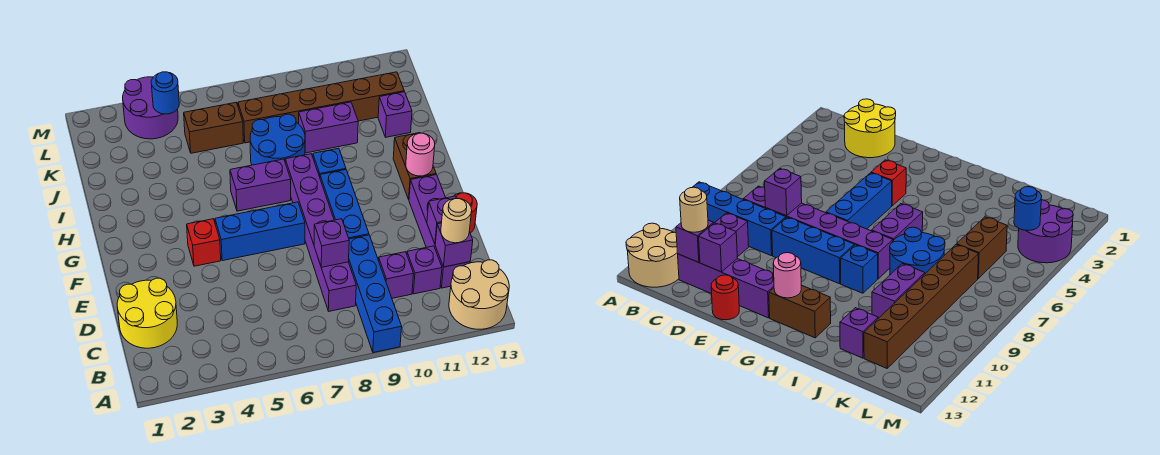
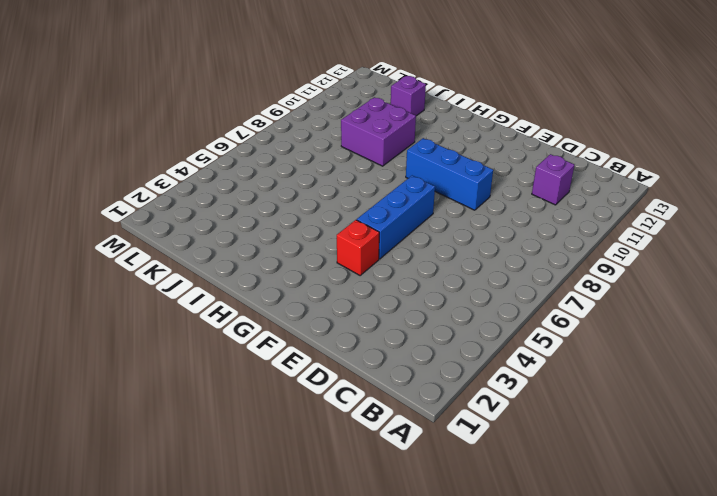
purple 2x2 brick [341,97,416,166] -> purple 1x2 brick [299,102,358,153]
none -> blue 1x4 brick [349,235,402,353]
none -> tan 2x2 round brick [449,260,509,329]
none -> yellow 2x2 round brick [117,278,177,348]

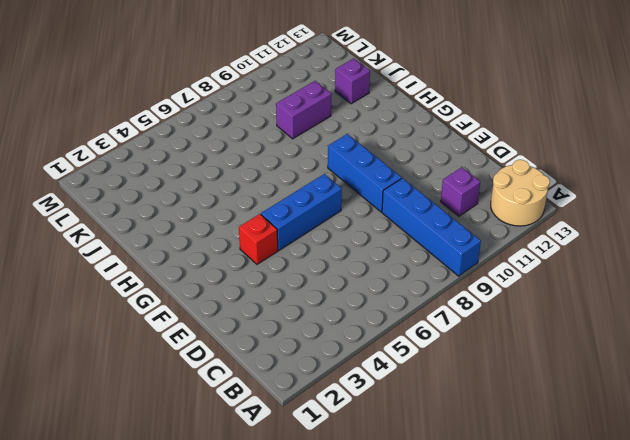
none -> yellow 2x2 round brick [117,278,177,348]
none -> purple 1x6 brick [285,154,356,311]
none -> purple 1x1 brick [379,252,414,298]

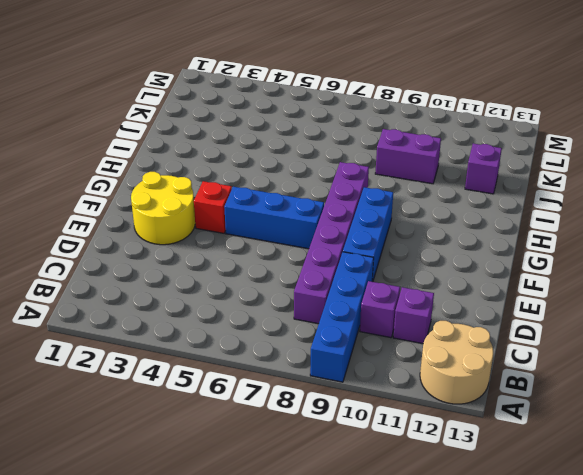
yellow 2x2 round brick [131,172,195,245] -> yellow 2x2 round brick moved to [117,278,177,348]
none -> purple 1x4 brick [409,175,470,288]
none -> red 1x1 round brick [454,193,477,233]
none -> brown 1x2 brick [393,133,436,199]

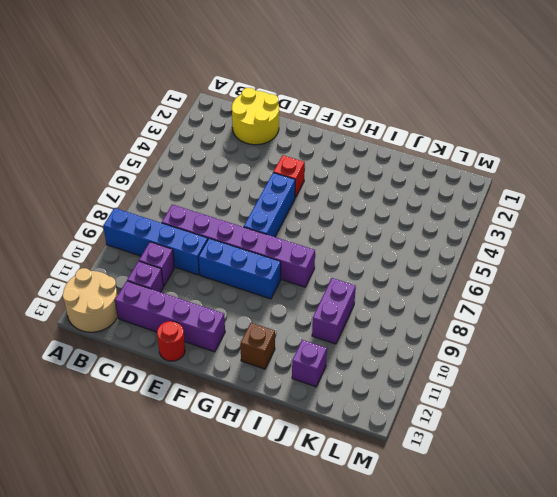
brown 1x1 brick [240,323,275,369] -> brown 1x2 brick [393,133,436,199]
none -> purple 1x2 brick [230,159,291,211]
none -> blue 1x1 brick [313,148,346,177]
none -> blue 2x2 round brick [250,114,305,165]

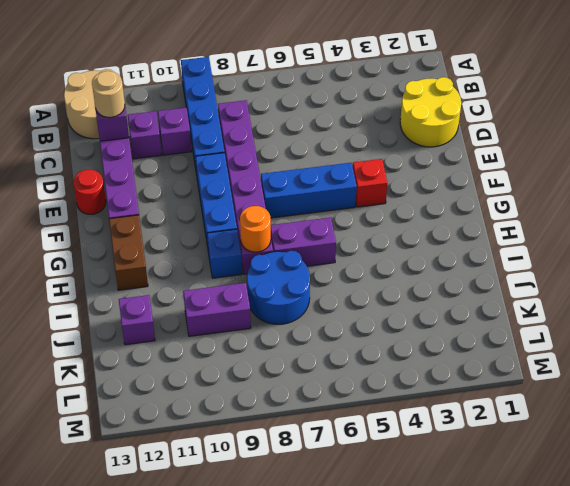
orange 1x1 round brick [240,206,271,252] -> none
none -> brown 1x2 brick [184,103,243,153]
none -> brown 1x6 brick [238,72,404,143]
none -> purple 2x2 round brick [123,77,178,139]

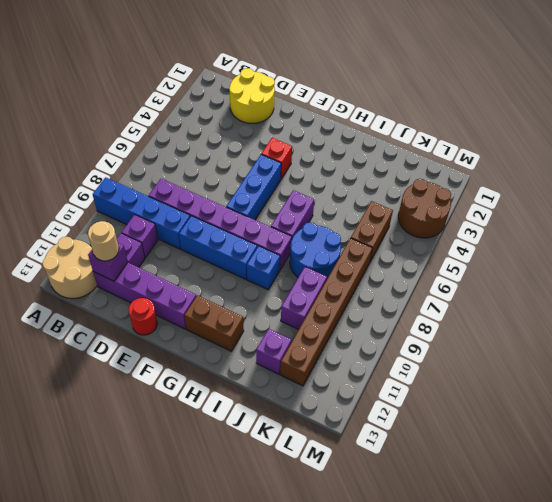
brown 2x2 round brick [398,179,451,238] -> purple 2x2 round brick [123,77,178,139]
none -> purple 1x1 brick [314,219,349,267]
none -> purple 1x1 brick [427,196,456,244]
none -> pink 1x1 round brick [406,133,435,176]

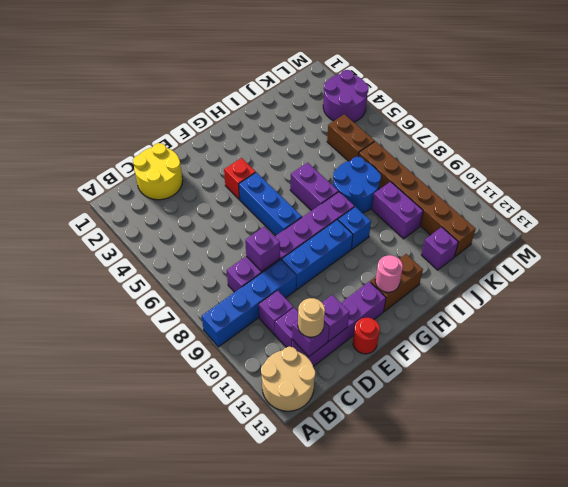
none -> blue 1x1 round brick [151,72,179,114]

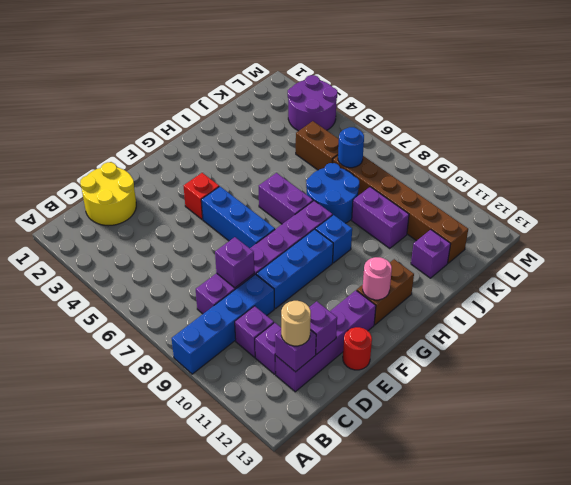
blue 1x1 round brick [338,127,364,168] -> blue 1x1 round brick moved to [151,72,179,114]
none -> tan 2x2 round brick [449,260,509,329]

